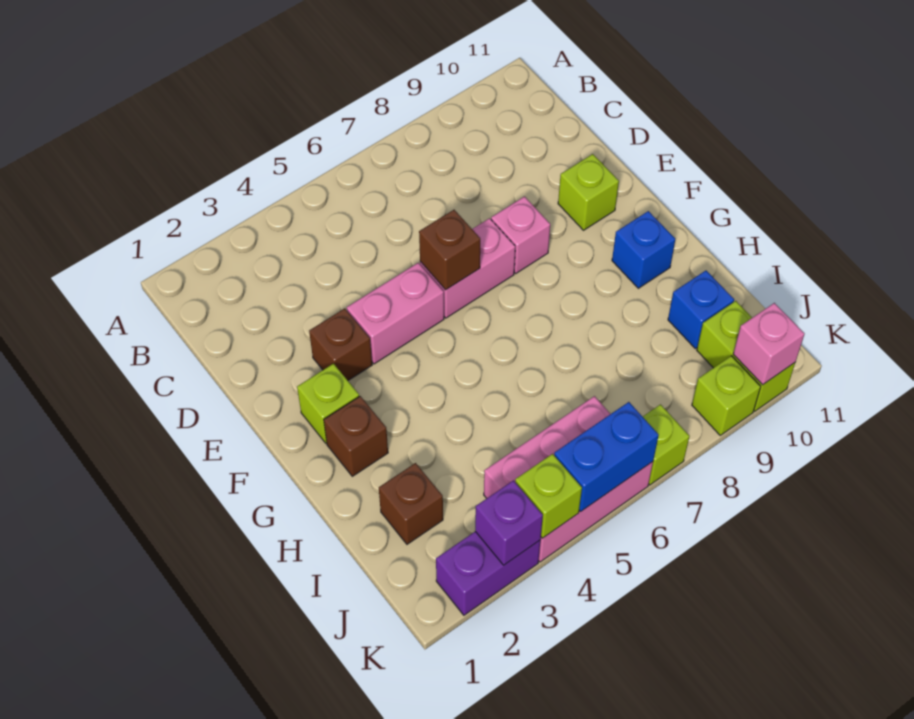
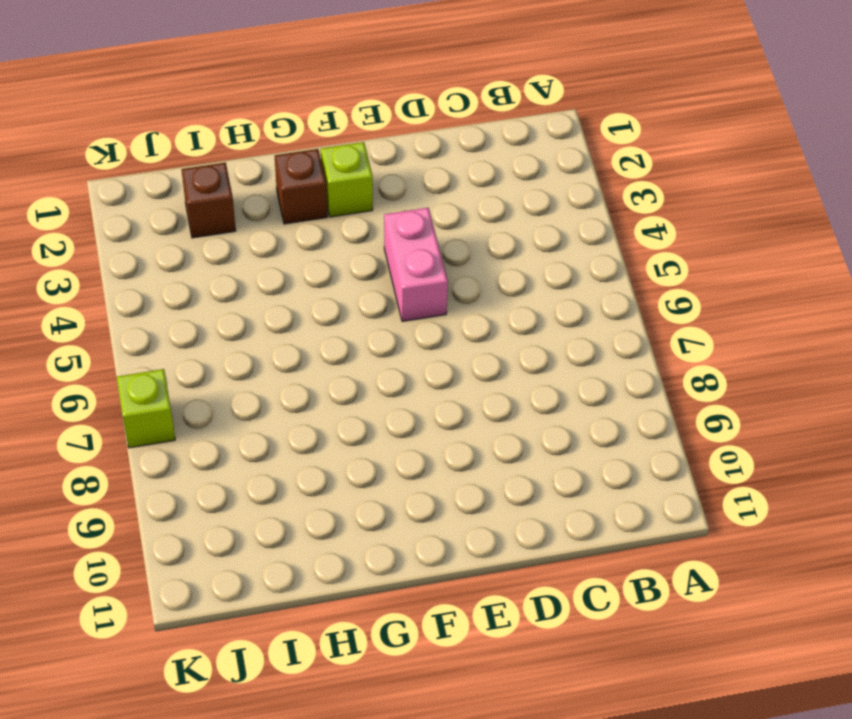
none -> brown 1x1 brick [309,308,372,380]
none -> pink 1x2 brick [420,218,515,318]
none -> pink 1x1 brick [491,197,550,273]

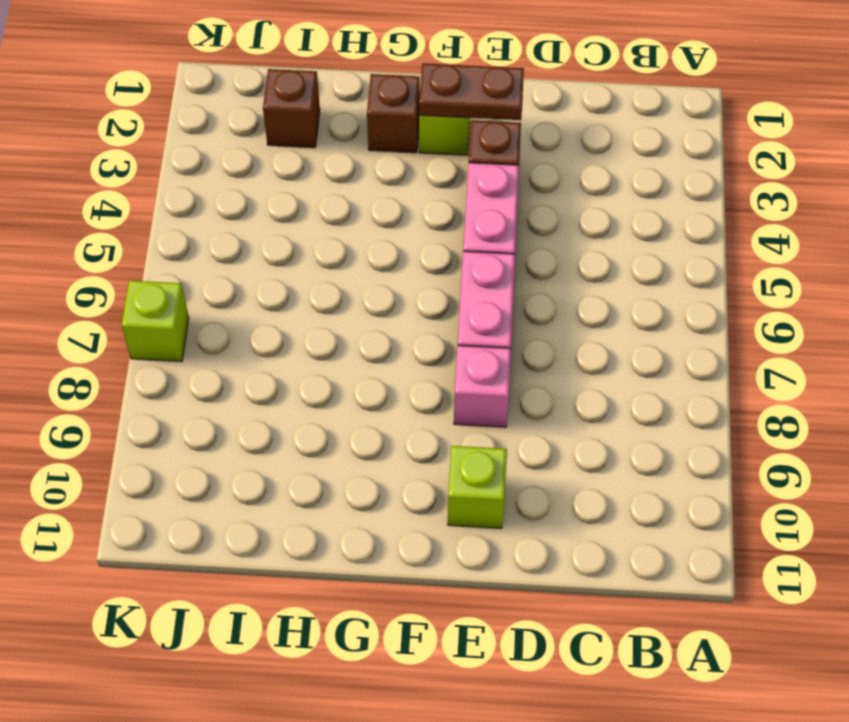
brown 1x2 plate [419,63,524,120] -> none
none -> blue 1x1 brick [612,211,675,288]
none -> blue 1x1 brick [668,271,734,349]
none -> pink 2x3 brick [484,396,653,562]

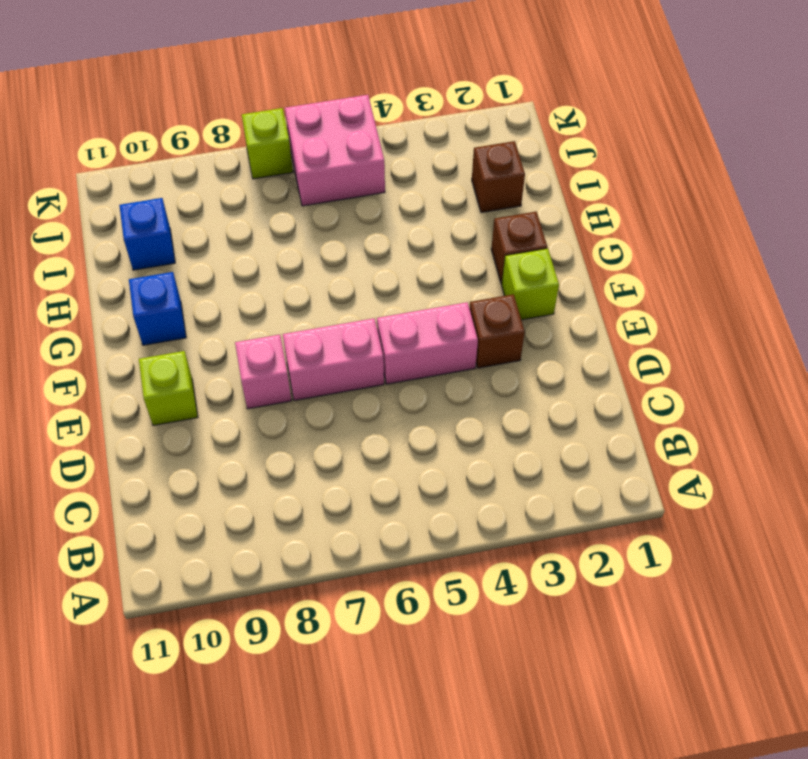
pink 2x2 brick [285,95,385,206] -> pink 2x3 brick [484,396,653,562]
none -> lime 1x2 brick [697,301,795,411]
none -> purple 1x2 brick [436,532,540,615]
none -> lime 1x1 brick [692,356,761,435]

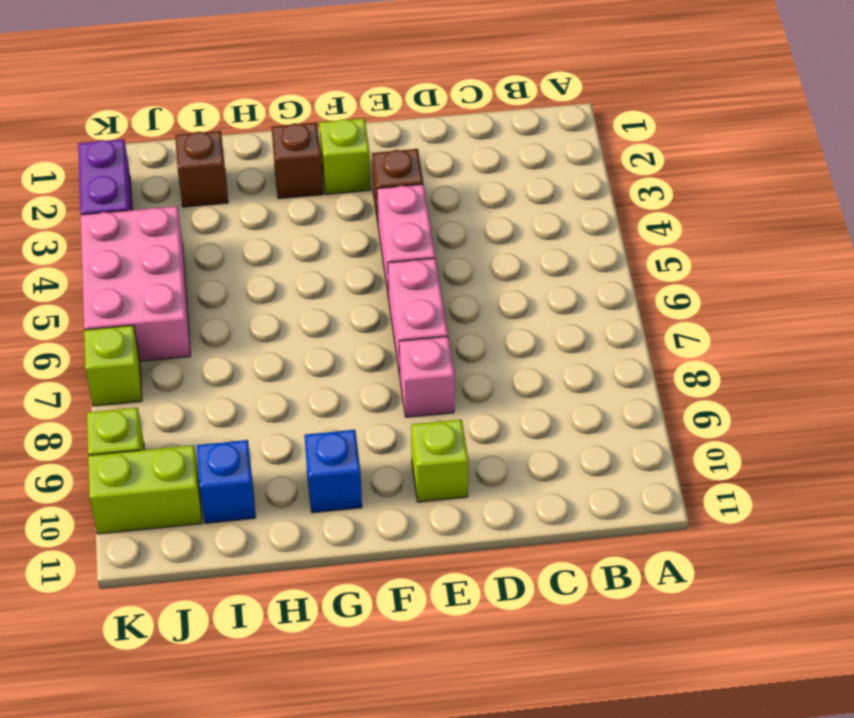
none -> brown 1x1 brick [419,210,480,290]
none -> purple 1x1 brick [475,481,543,565]
none -> lime 1x1 brick [515,454,582,538]

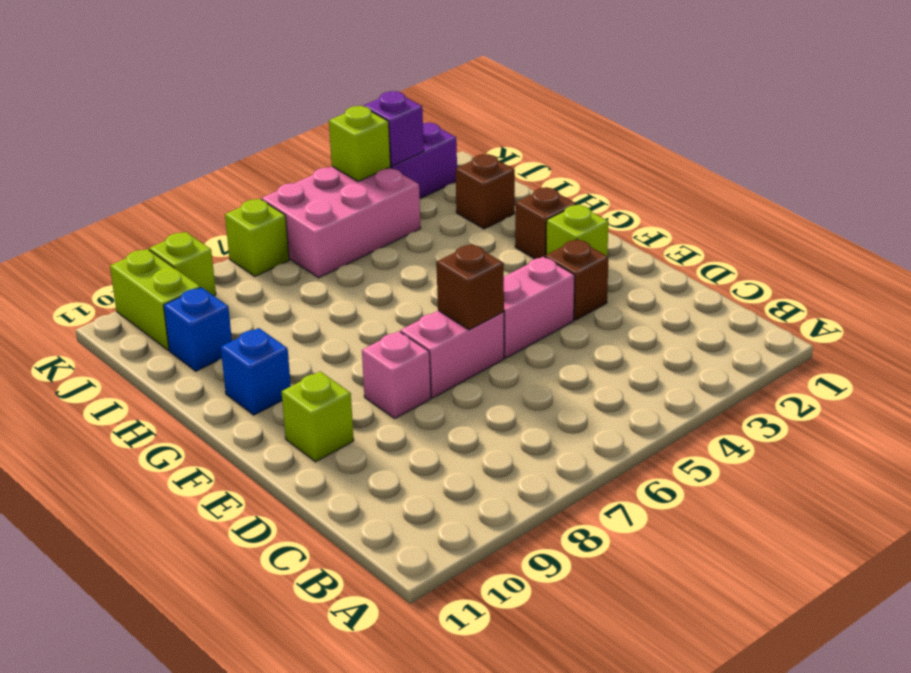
none -> blue 1x2 brick [554,402,659,512]
none -> pink 1x1 brick [733,303,805,385]

